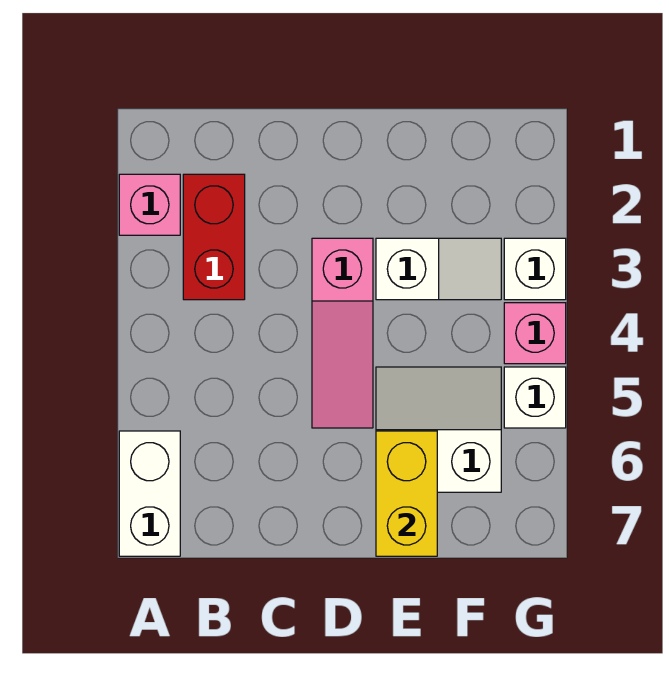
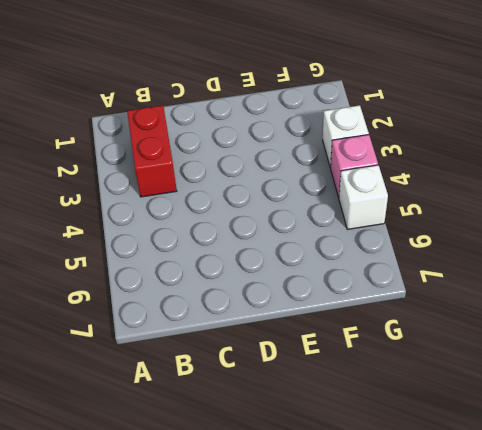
none -> pink 1x1 brick [119,174,180,235]
none -> white 1x2 brick [119,431,180,556]

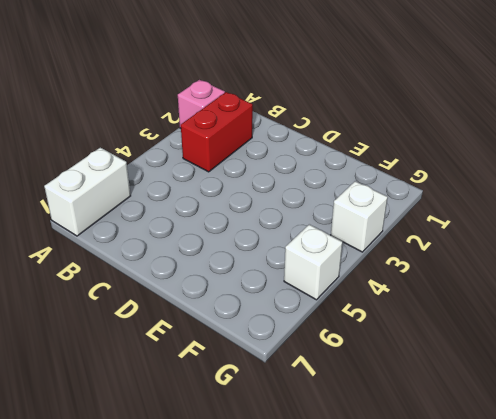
none -> pink 1x3 slope [312,238,373,428]
none -> white 1x2 slope [376,238,501,300]

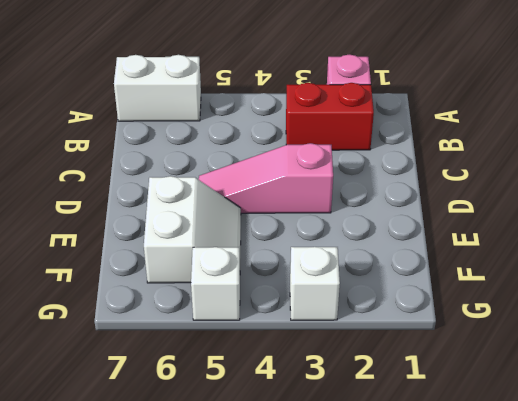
none -> white 1x2 slope [376,238,501,300]
none -> pink 1x1 brick [504,303,566,364]

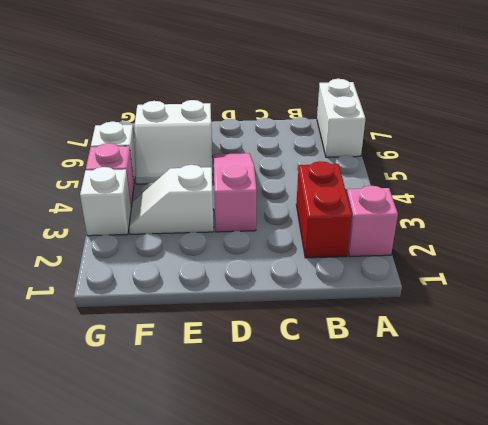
none -> yellow 1x2 brick [376,431,437,556]

